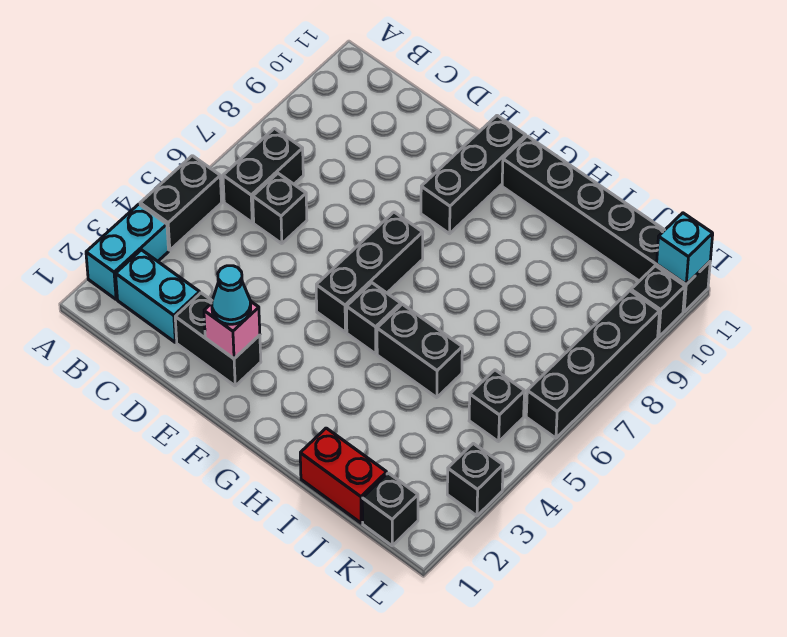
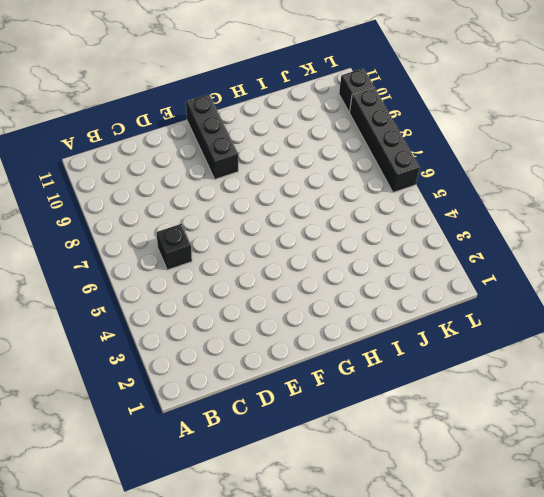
none -> cyan 1x2 brick [86,204,169,299]
none -> black 1x2 brick [140,156,222,250]
none -> cyan 1x2 brick [116,250,200,342]

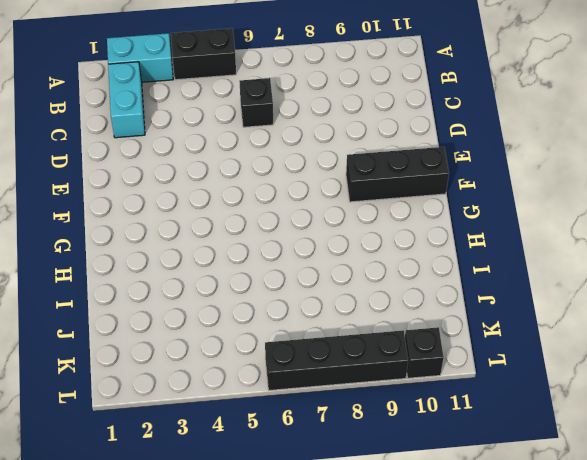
none -> black 1x2 brick [223,128,303,222]
none -> black 1x2 brick [175,293,261,386]
none -> black 1x3 brick [316,212,423,332]

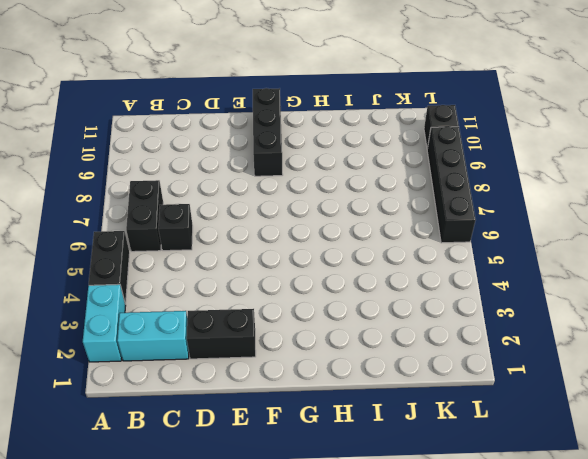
none -> black 1x3 brick [316,212,423,332]
none -> black 1x1 brick [347,283,401,354]
none -> black 1x6 brick [502,136,710,312]

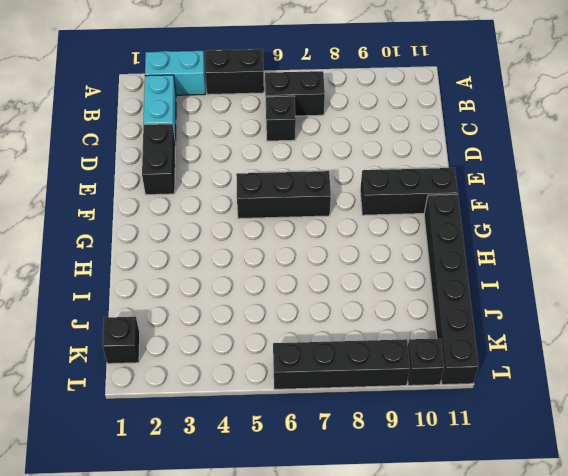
none -> black 1x1 brick [347,283,401,354]
none -> black 1x2 brick [377,304,462,398]
none -> red 1x2 brick [300,428,387,523]

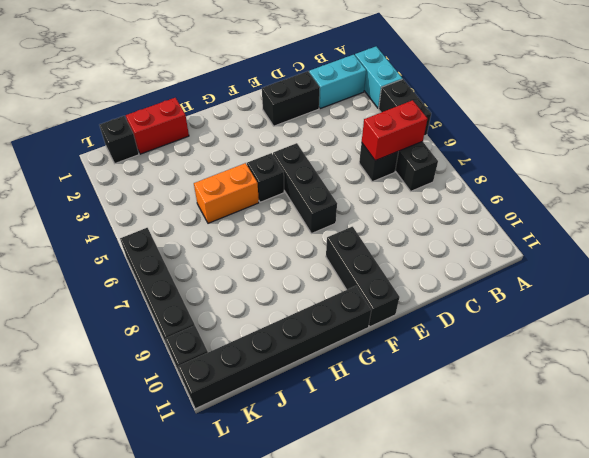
red 1x2 brick [362,100,427,161] -> none
orange 1x2 brick [194,163,259,223] -> black 1x2 brick [377,304,462,398]
none -> black 1x1 brick [469,370,525,442]
none -> black 1x1 brick [447,443,503,516]
none -> pink 1x1 brick [204,301,260,359]

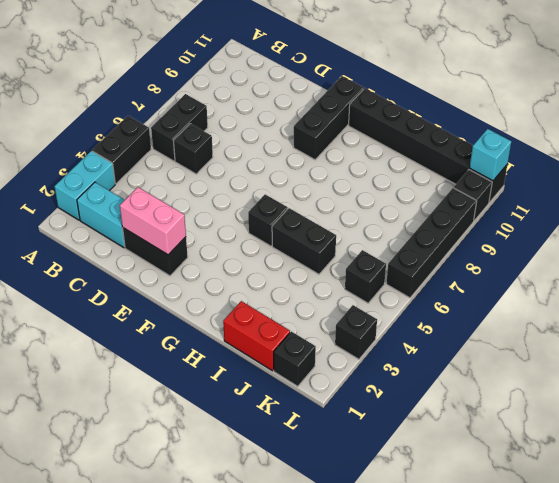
pink 1x2 brick [120,187,186,255] -> pink 1x1 brick [204,301,260,359]
none -> black 1x3 brick [316,212,423,332]
none -> cyan 1x1 cone [212,266,251,324]

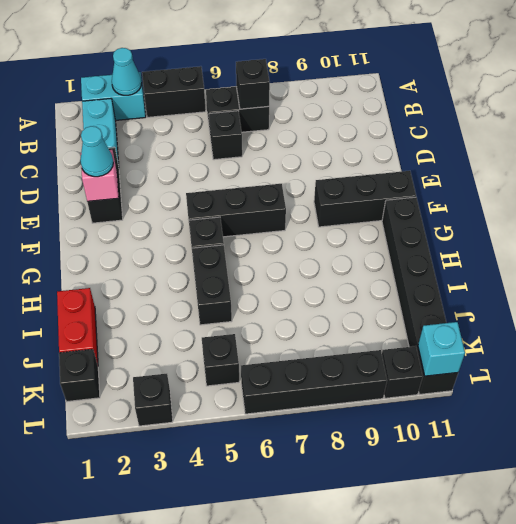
cyan 1x1 cone [112,48,142,95] -> none
black 1x1 brick [236,59,270,109] -> none

